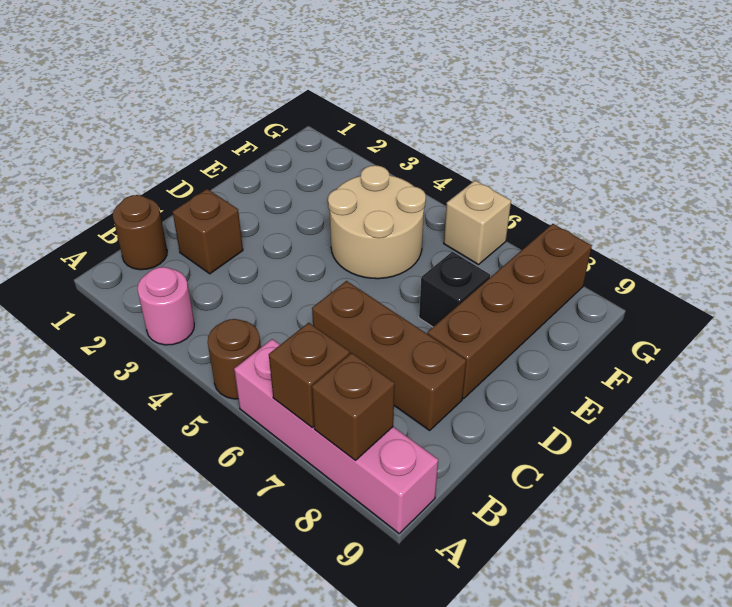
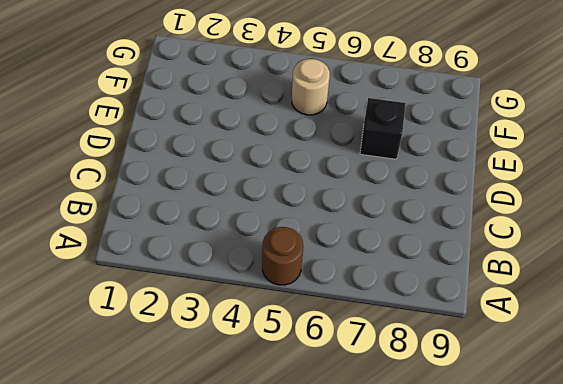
tan 1x1 round brick [292,59,330,115] -> tan 2x2 round brick [328,165,426,279]
none -> pink 1x1 round brick [137,267,194,345]
none -> pink 1x4 brick [234,339,438,534]
none -> brown 1x1 round brick [113,195,167,270]

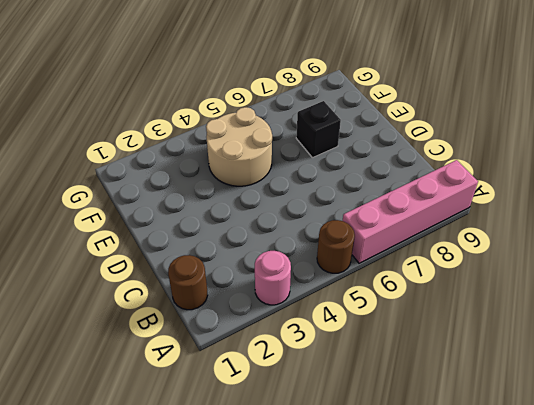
none -> brown 1x1 brick [173,189,243,274]
none -> brown 1x3 brick [312,281,466,430]
none -> brown 1x4 brick [428,224,592,398]

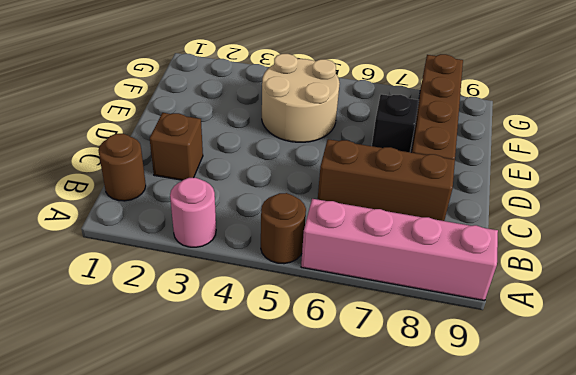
none -> tan 1x1 brick [444,180,511,265]
none -> brown 1x1 brick [269,323,350,427]
none -> brown 1x1 brick [312,353,395,460]

